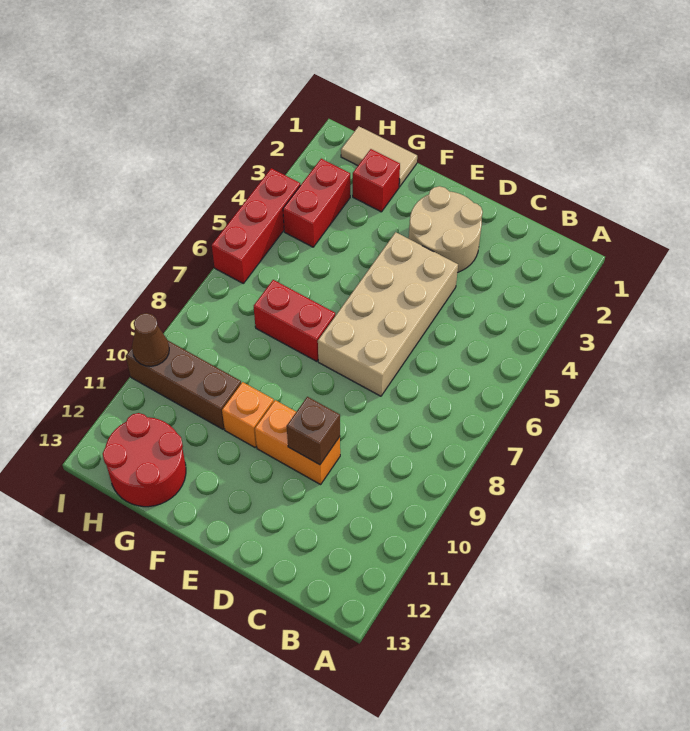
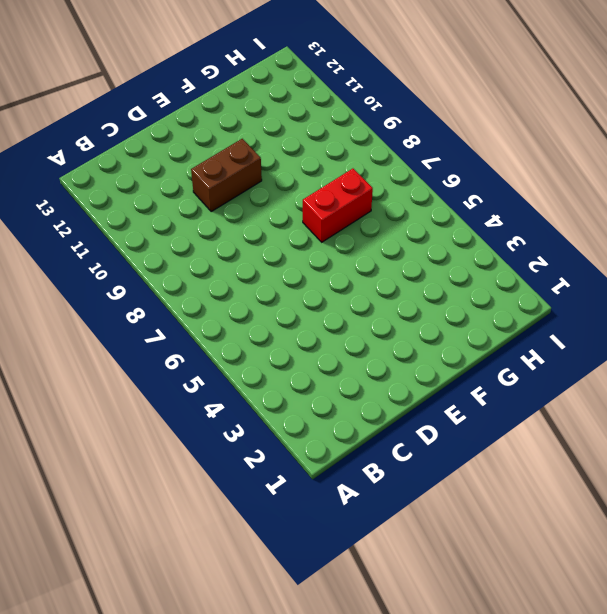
brown 1x2 brick [191,139,262,211] -> orange 1x2 brick [255,400,340,484]
none -> tan 2x2 round brick [409,186,483,273]
none -> tan 2x4 brick [318,232,458,396]
none -> orange 1x1 brick [222,382,274,447]

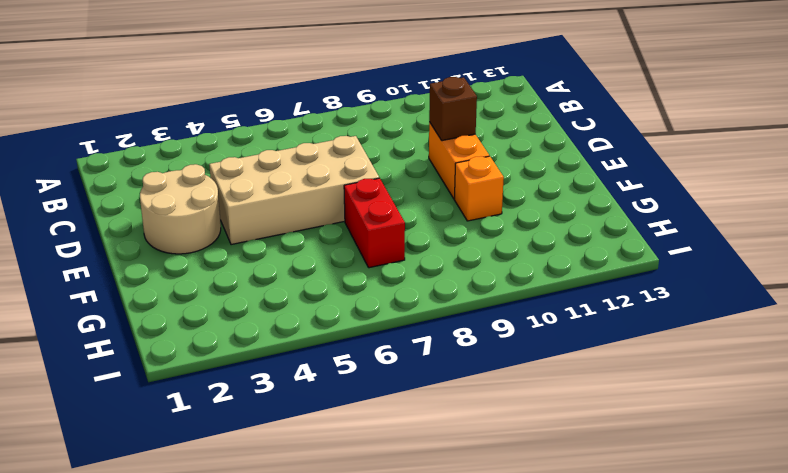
none -> tan 1x2 tile [341,126,417,187]
none -> red 1x1 brick [353,149,400,212]
none -> brown 1x3 brick [126,341,241,429]

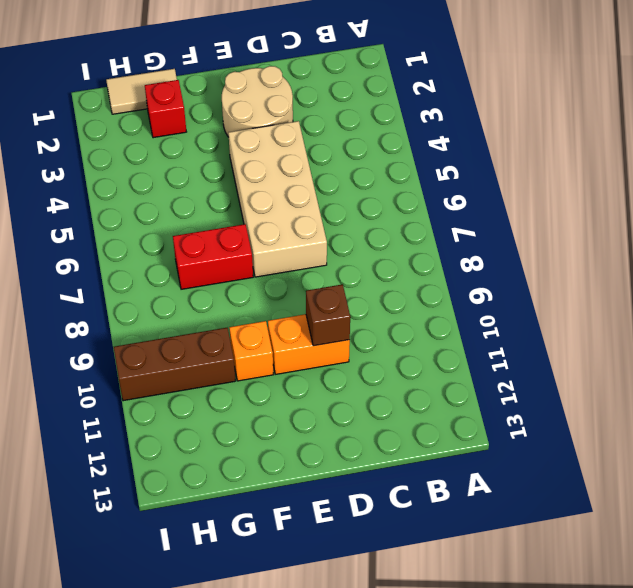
none -> red 2x2 round brick [103,413,186,507]
none -> red 1x2 brick [283,159,350,247]
none -> red 1x3 brick [212,168,300,283]

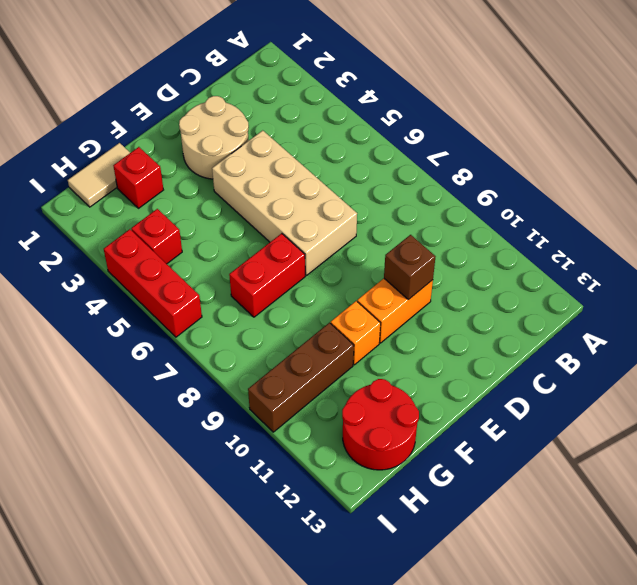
red 1x1 brick [131,209,182,264] -> red 1x2 brick [283,159,350,247]
none -> brown 1x1 cone [132,313,169,366]

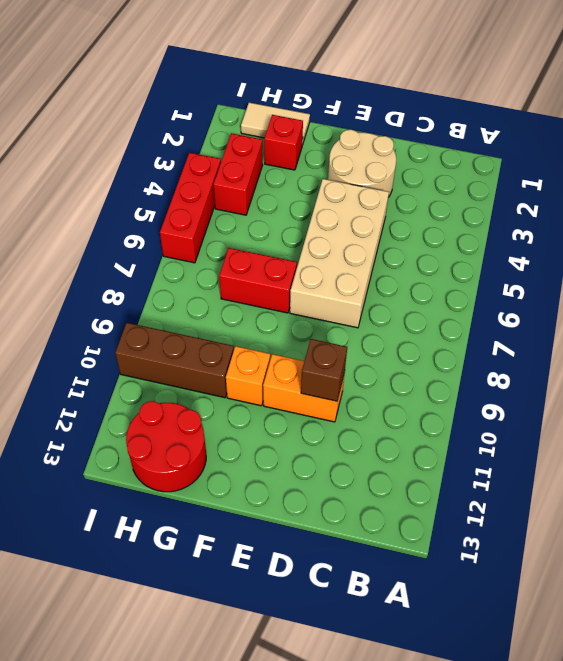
none -> brown 1x1 cone [132,313,169,366]

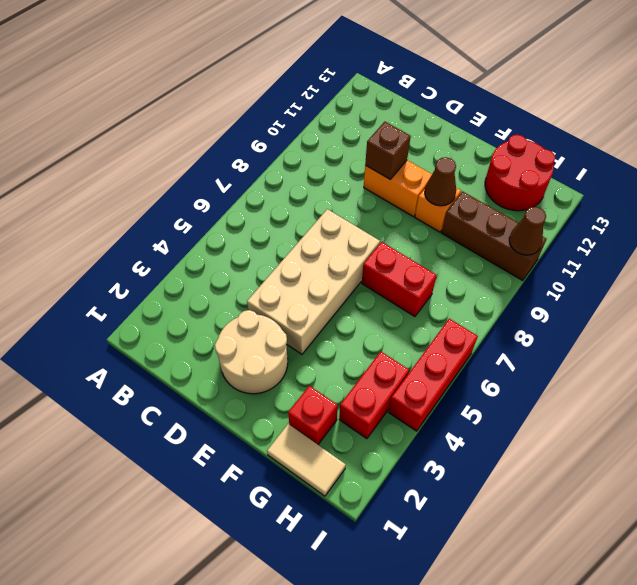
brown 1x1 cone [425,157,456,206] -> none

